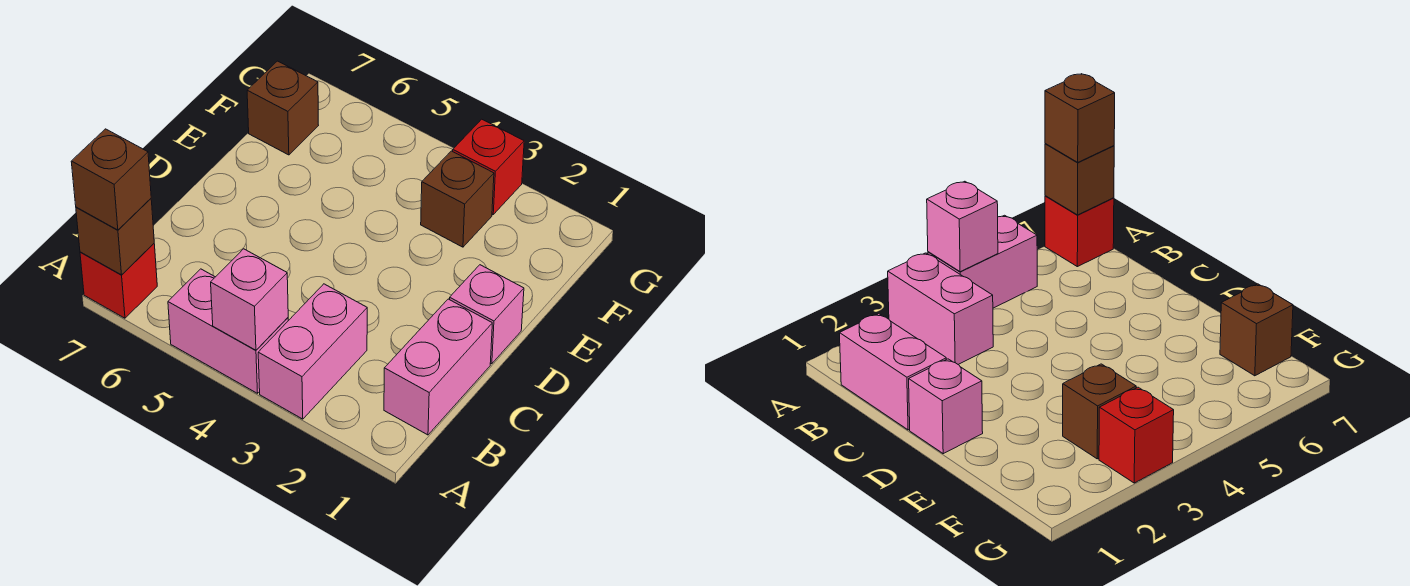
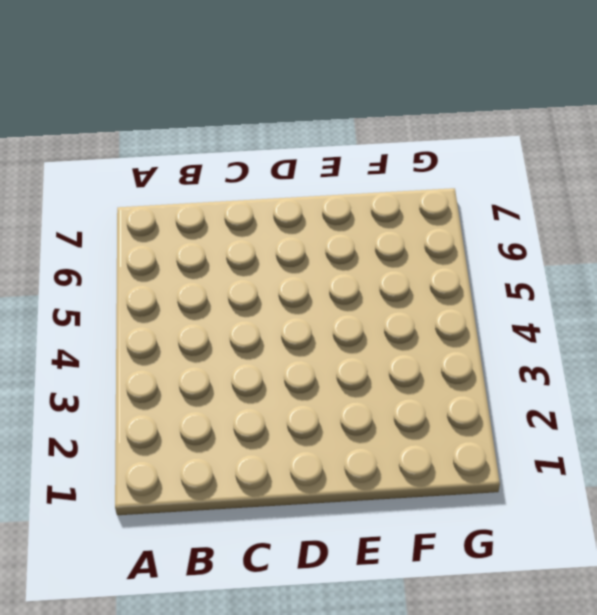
none -> pink 1x2 brick [258,284,367,419]
none -> pink 1x2 brick [168,269,288,393]

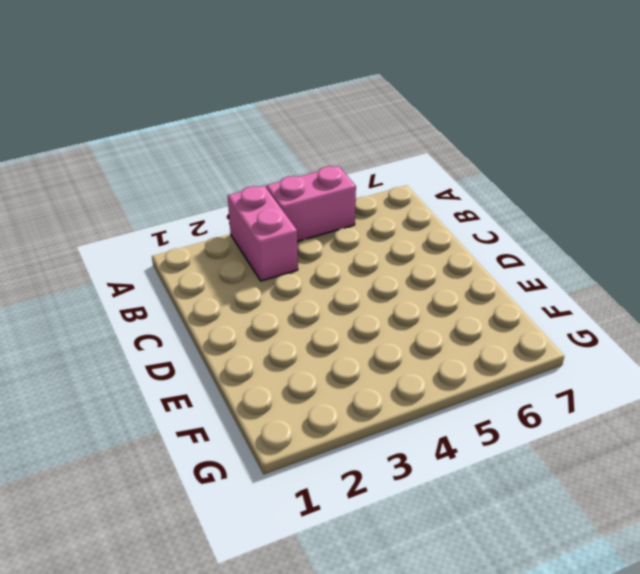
none -> red 1x1 brick [80,244,157,318]
none -> pink 1x2 brick [384,299,492,435]

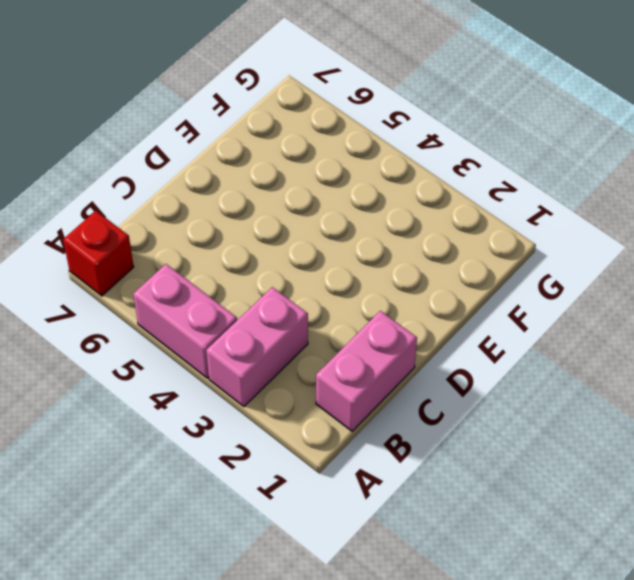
none -> pink 1x1 brick [450,265,524,364]
none -> brown 1x1 brick [421,151,494,247]

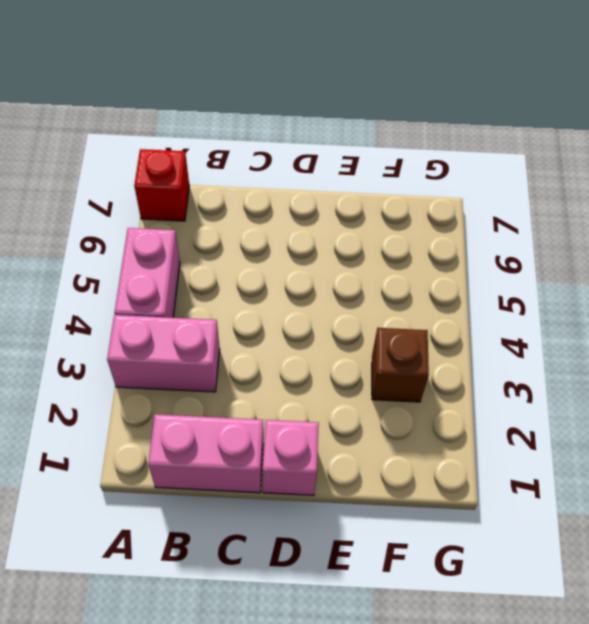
none -> brown 1x1 brick [247,61,319,155]
none -> red 1x1 brick [453,119,524,214]

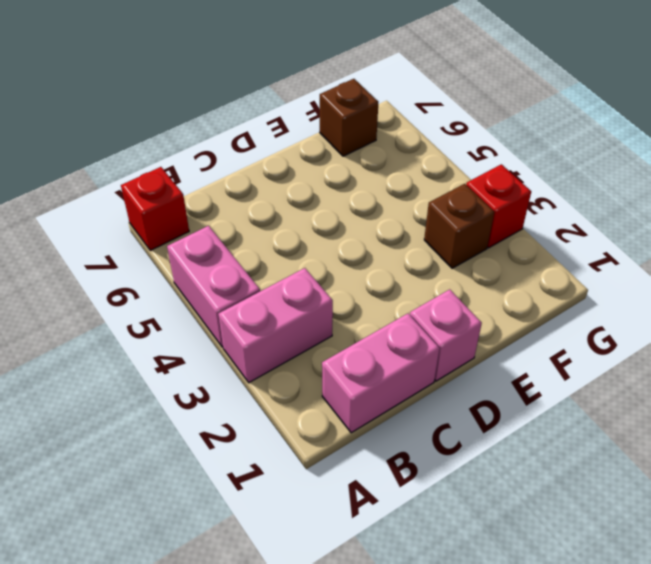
none -> pink 1x1 brick [211,249,288,350]
none -> brown 1x1 brick [76,199,154,275]

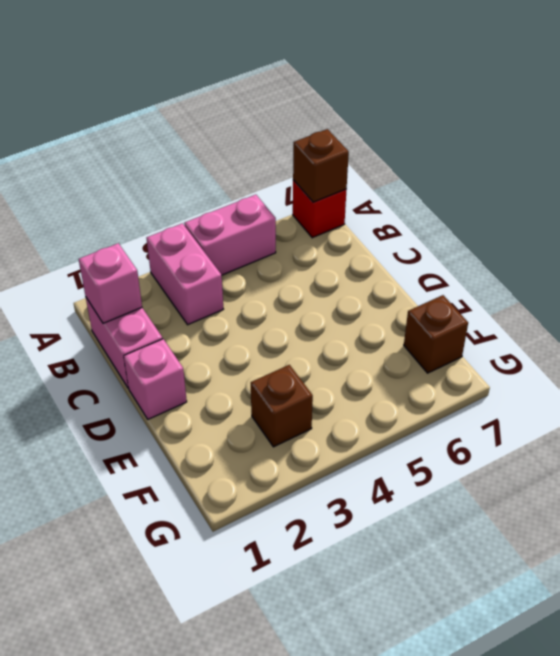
pink 1x1 brick [79,243,142,323] -> pink 1x1 brick moved to [211,249,288,350]
none -> red 1x1 brick [453,119,524,214]
none -> brown 1x1 brick [71,129,151,230]

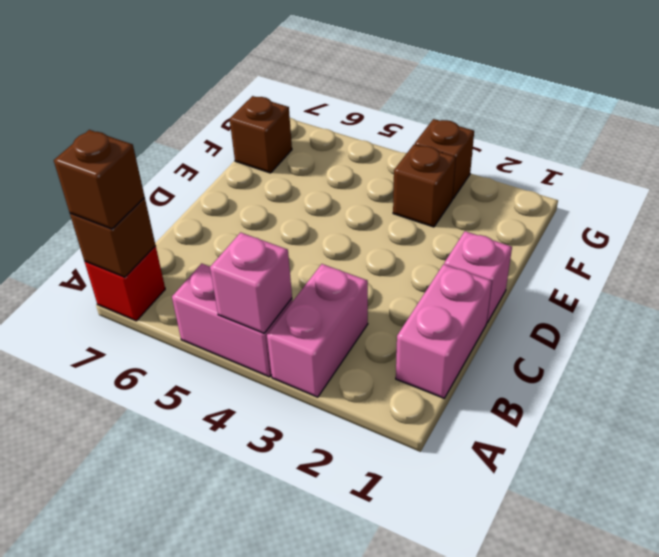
brown 1x1 brick [415,119,474,199] -> red 1x1 brick [453,119,524,214]

